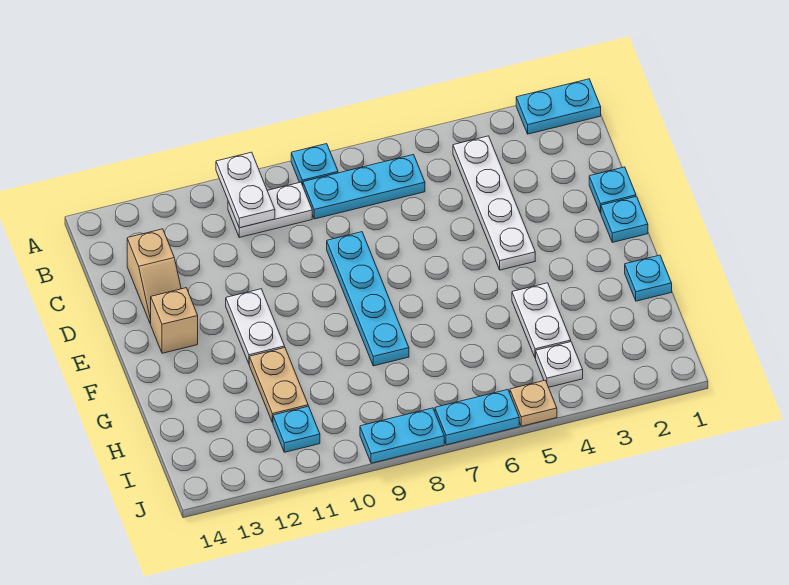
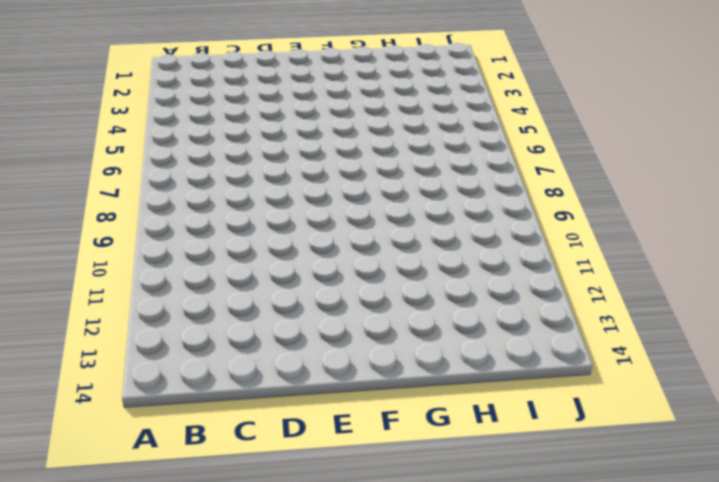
none -> cyan 1x2 plate [516,79,601,134]
none -> cyan 1x1 plate [291,144,338,185]
none -> white 1x4 plate [453,136,535,270]

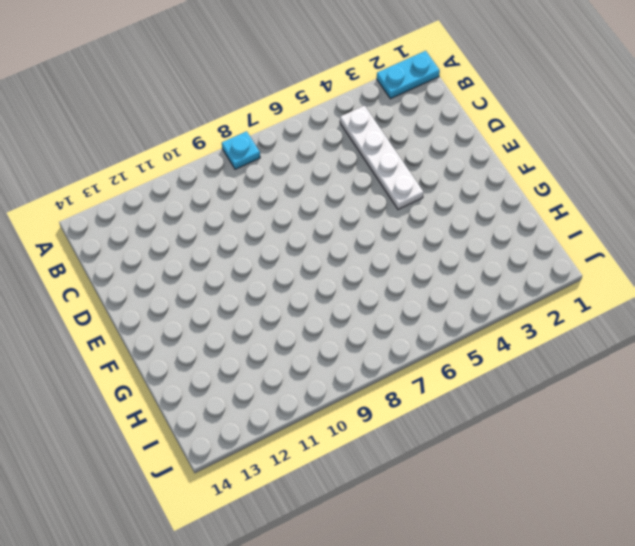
none -> cyan 1x3 plate [303,155,425,219]
none -> white 1x2 plate [228,182,312,237]
none -> tan 1x2 slope [127,229,181,324]

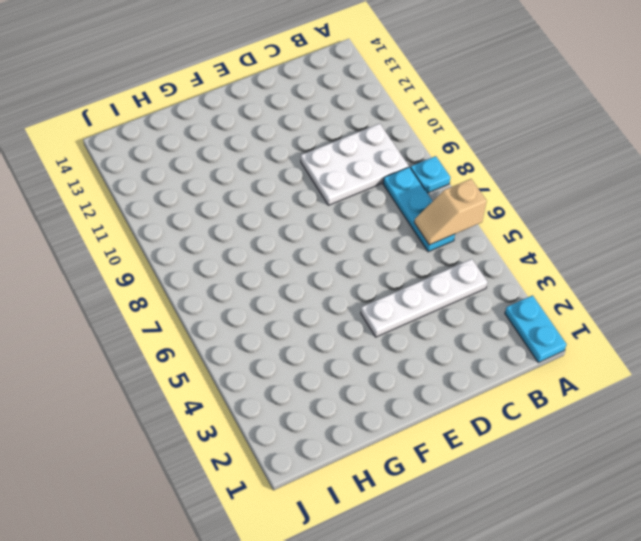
tan 1x2 slope [414,179,487,245] -> tan 1x2 slope moved to [127,229,181,324]
white 2x3 plate [301,124,409,205] -> white 1x2 plate [228,182,312,237]
none -> cyan 1x1 plate [589,167,636,213]
none -> cyan 1x4 plate [327,232,409,366]
none -> cyan 1x1 plate [601,196,648,242]

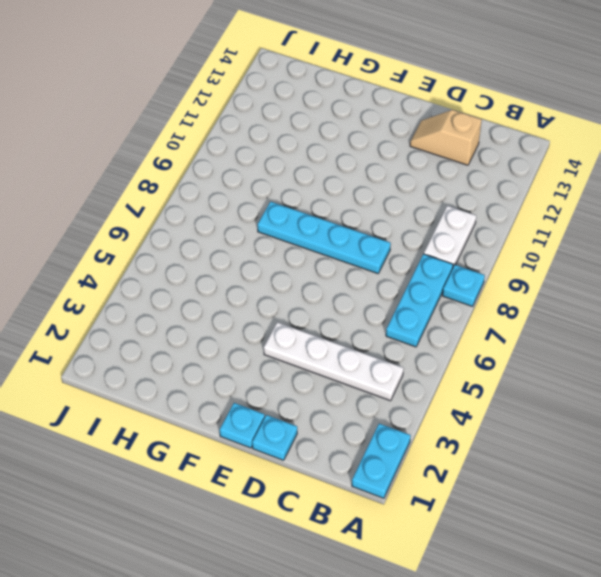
none -> white 1x2 plate [226,289,285,363]
none -> tan 1x1 brick [151,288,198,353]
none -> cyan 1x1 plate [625,255,672,301]

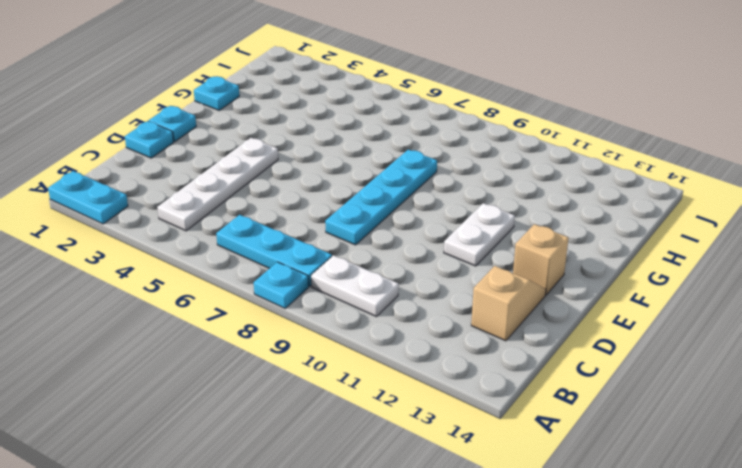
none -> white 1x2 plate [512,283,571,358]
none -> tan 1x2 plate [249,348,308,423]
none -> white 1x1 plate [536,342,583,387]

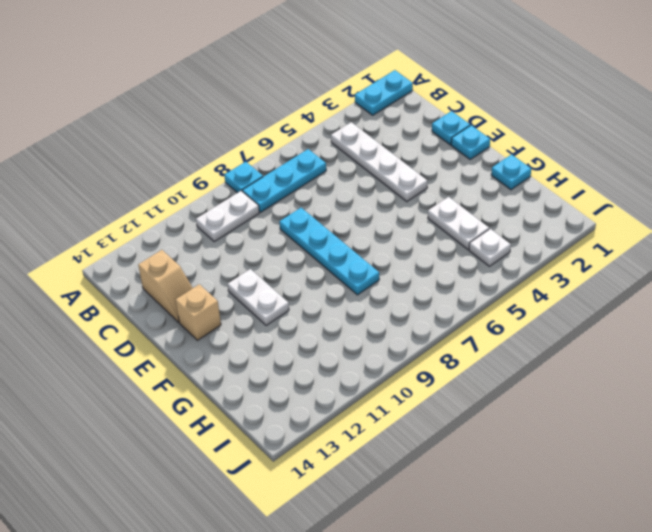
none -> tan 1x2 plate [249,348,308,423]
none -> cyan 1x1 plate [273,406,320,452]
none -> tan 1x1 plate [510,380,557,426]

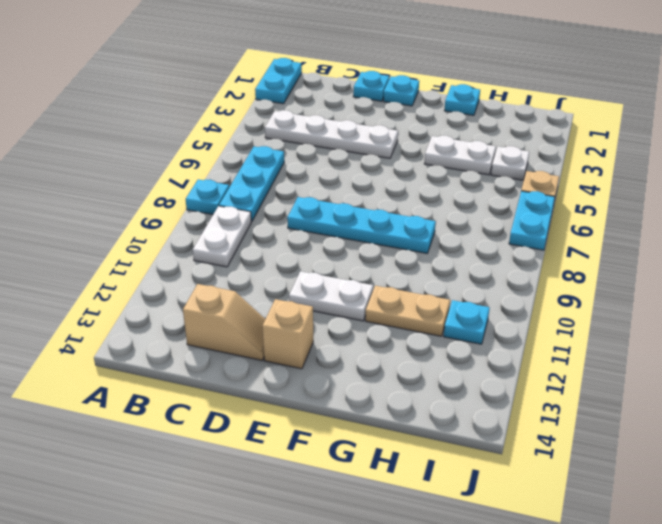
none -> cyan 1x2 plate [360,408,444,463]
none -> white 1x2 plate [216,152,275,228]

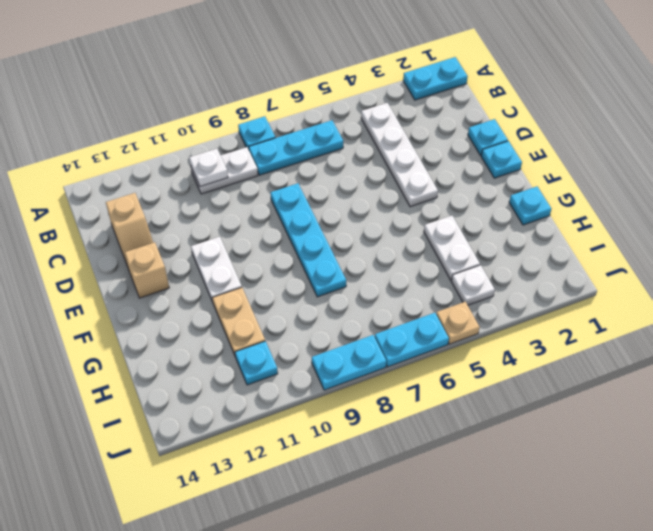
white 1x1 plate [189,149,228,187] -> white 1x2 plate [216,152,275,228]

